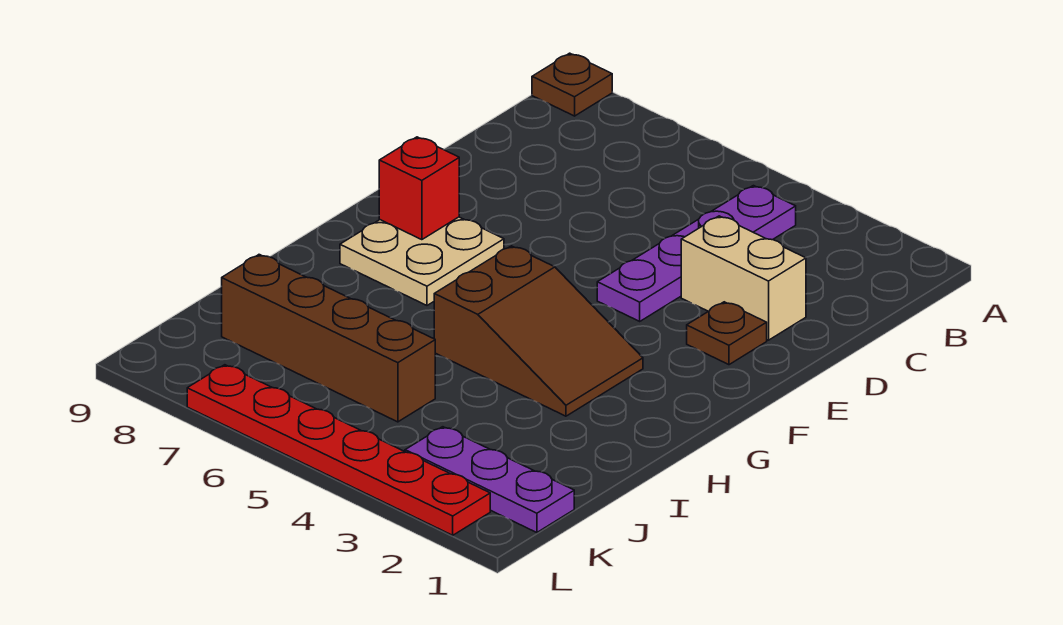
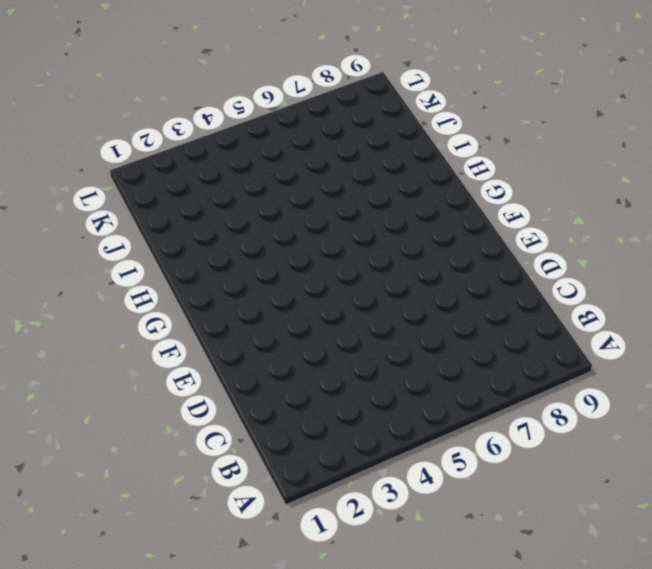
none -> brown 1x1 plate [532,53,612,116]
none -> purple 1x4 plate [597,186,796,321]

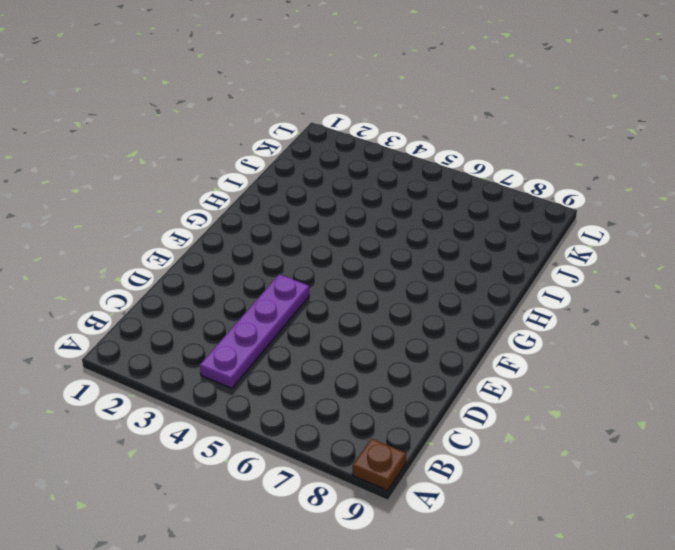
none -> tan 1x2 brick [681,216,806,340]
none -> brown 1x1 plate [687,302,767,365]

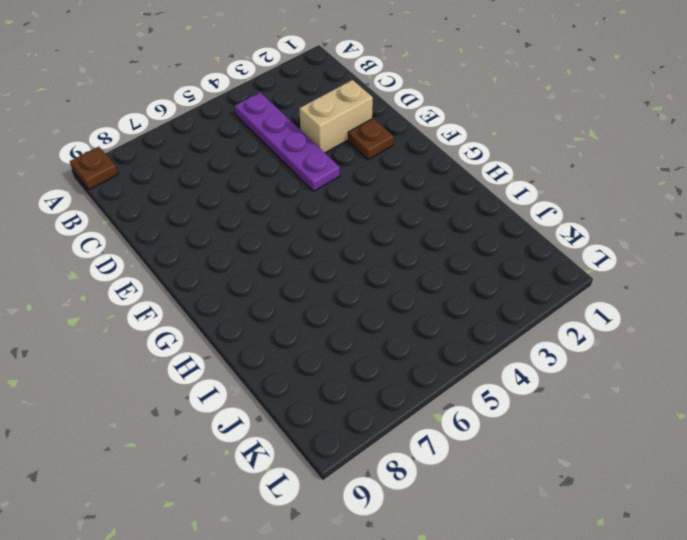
none -> tan 2x2 plate [340,217,504,305]
none -> brown 2x3 slope [434,246,643,416]

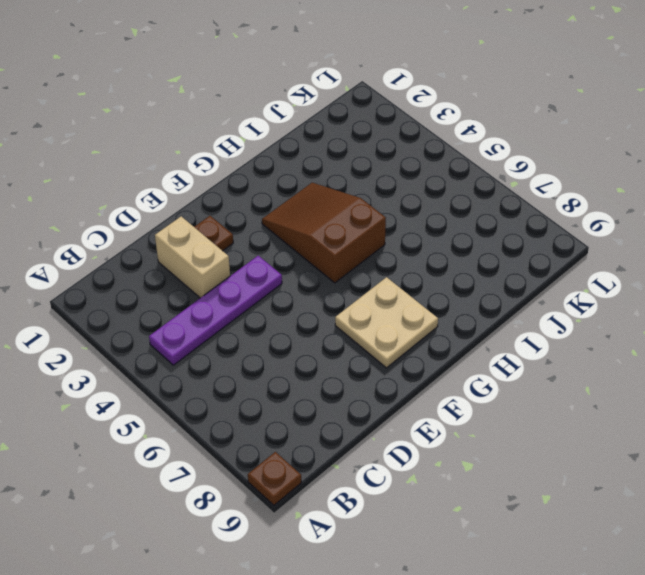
none -> brown 1x4 brick [222,255,435,422]
none -> purple 1x3 plate [405,427,574,533]

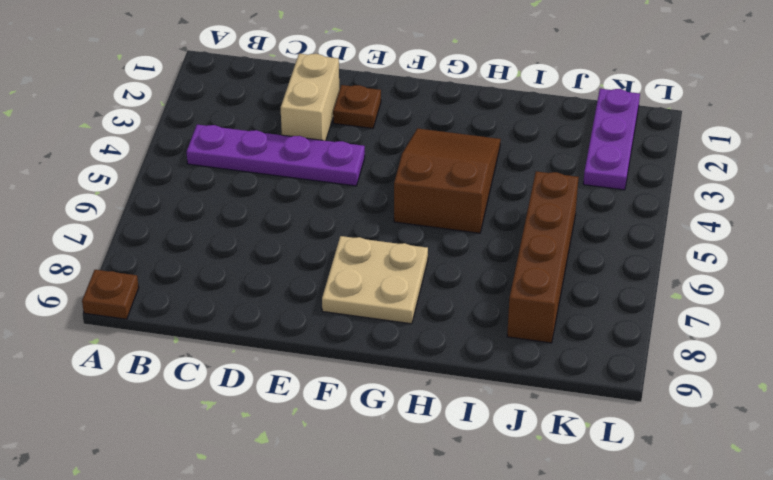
none -> red 1x6 plate [187,365,490,535]
none -> red 1x1 brick [379,137,459,240]

